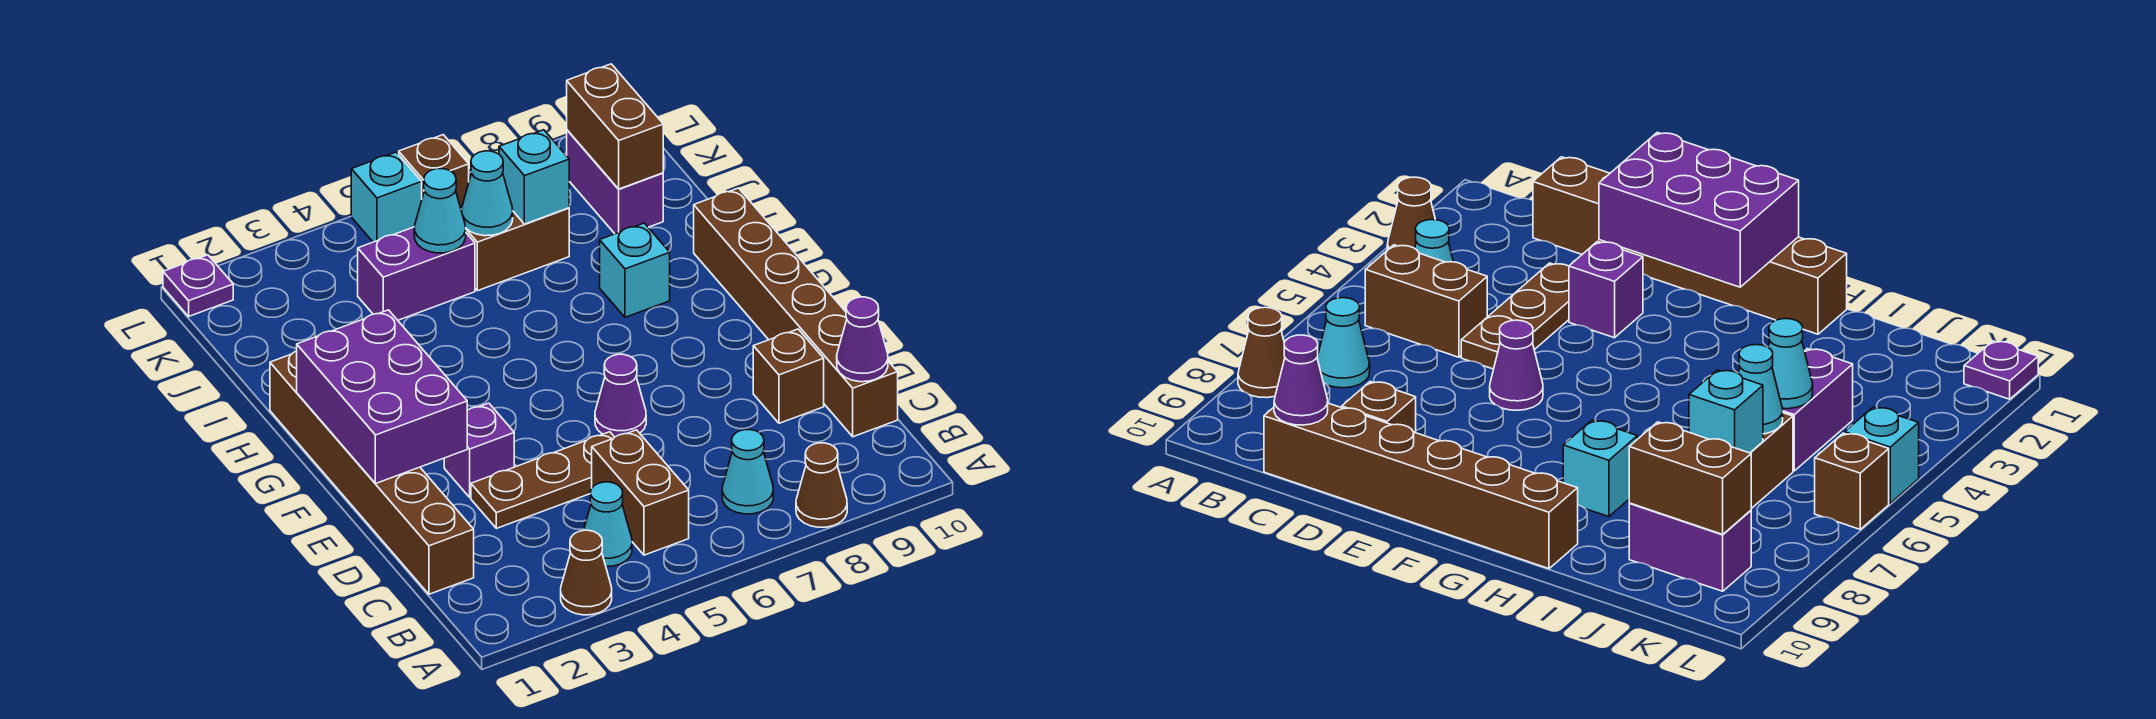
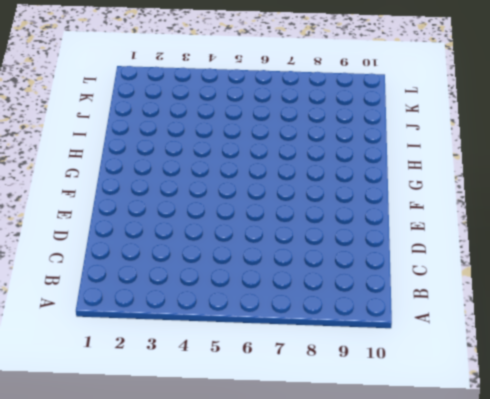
none -> brown 1x1 cone [561,530,612,615]
none -> brown 1x1 cone [796,443,847,527]
none -> cyan 1x1 cone [584,482,632,567]

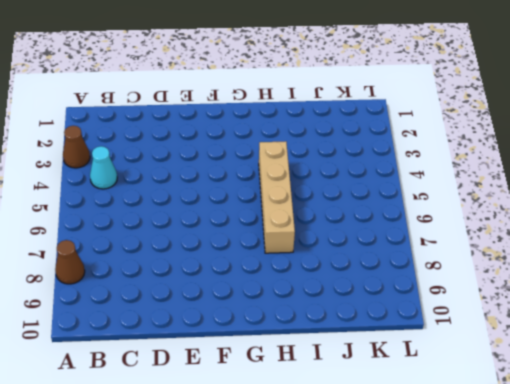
tan 1x4 brick [259,141,295,253] -> none
none -> brown 1x2 brick [592,430,689,555]
none -> cyan 1x1 cone [722,430,773,514]
none -> brown 1x6 brick [270,351,474,594]

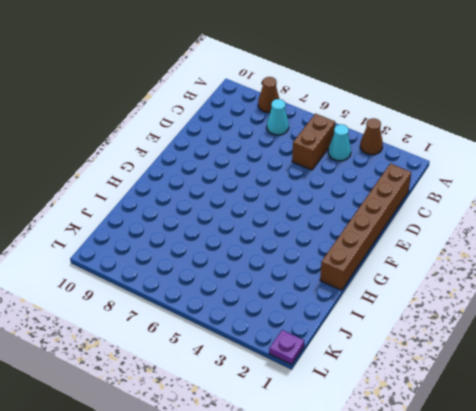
none -> brown 1x6 brick [694,188,898,437]
none -> brown 1x3 plate [471,432,614,528]
none -> brown 1x1 brick [753,329,824,423]

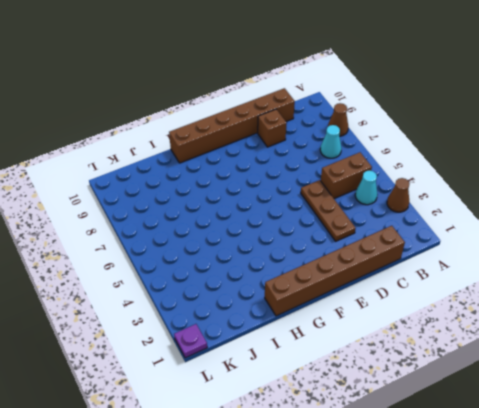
none -> purple 1x1 brick [444,403,514,497]
none -> purple 1x1 cone [595,354,646,437]
none -> cyan 1x1 brick [600,223,670,317]

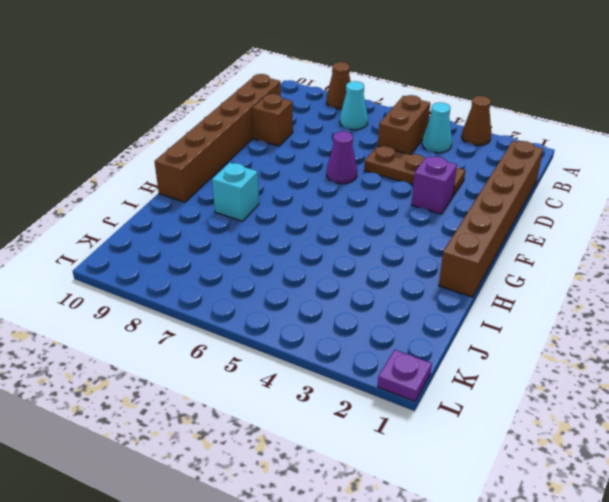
none -> purple 1x2 brick [358,227,475,320]
none -> brown 1x2 brick [466,208,569,291]
none -> purple 1x2 brick [567,130,663,234]

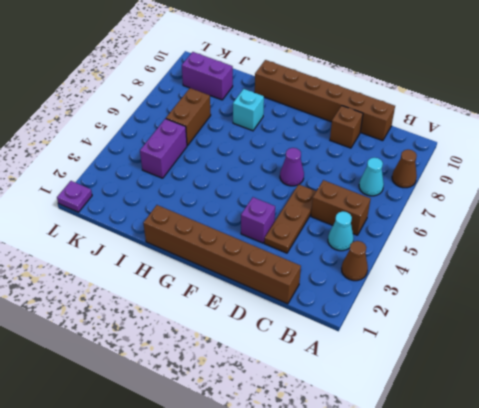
none -> cyan 1x1 brick [351,152,422,242]
none -> brown 1x1 brick [399,135,469,209]
none -> purple 1x1 cone [837,297,888,382]

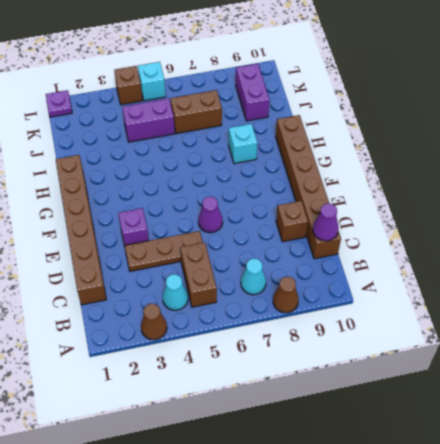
brown 1x1 brick [114,66,143,105] -> brown 1x1 brick moved to [399,135,469,209]
none -> purple 2x3 brick [297,310,467,484]
none -> cyan 1x1 cone [414,169,466,253]
none -> cyan 1x1 cone [461,151,513,236]

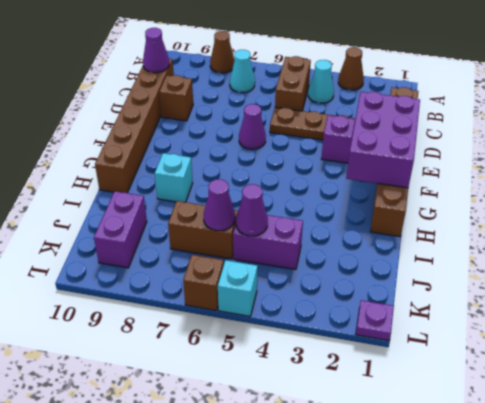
purple 1x1 cone [236,184,268,236] -> cyan 1x1 cone [414,169,466,253]
purple 1x1 cone [204,179,235,231] -> cyan 1x1 cone [461,151,513,236]
none -> cyan 1x1 brick [499,130,569,224]
none -> brown 1x2 brick [567,64,663,189]

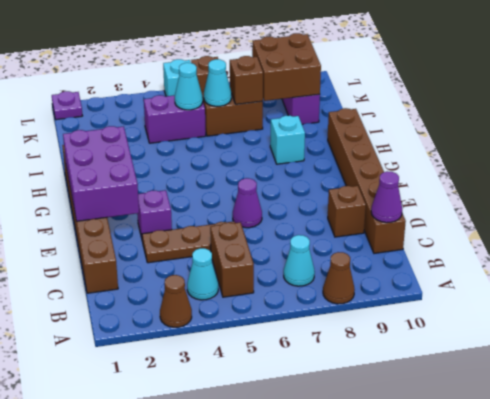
brown 1x1 brick [230,56,263,104] -> cyan 1x1 brick [499,130,569,224]
brown 2x2 brick [252,33,321,101] -> brown 1x2 brick [567,64,663,189]

